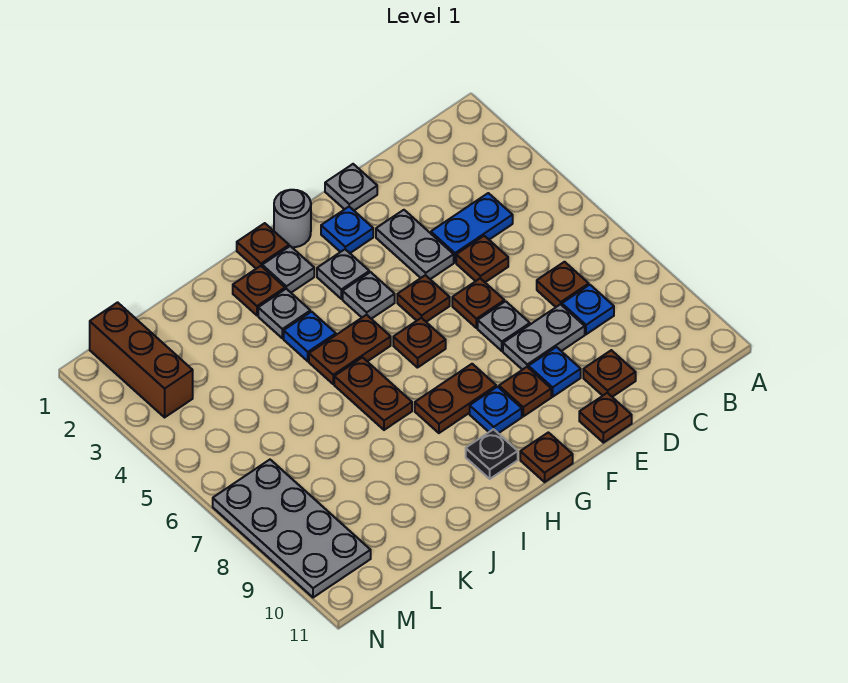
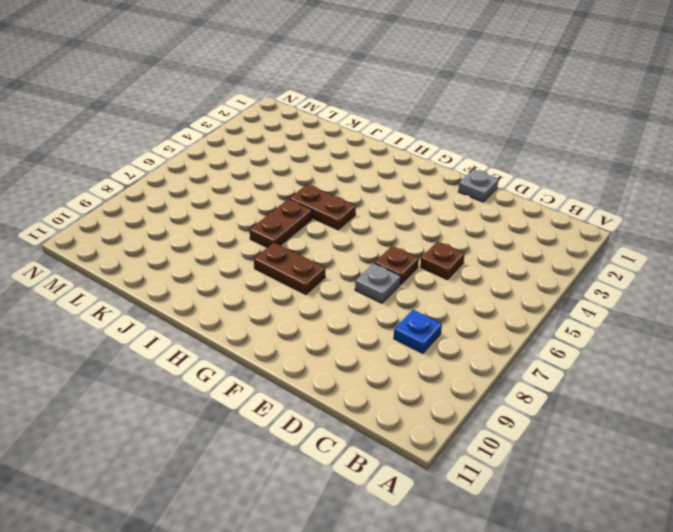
none -> blue 1x2 plate [431,193,513,262]
none -> brown 1x1 plate [537,262,589,307]
none -> grey 1x2 plate [503,304,585,370]
none -> brown 1x1 plate [583,350,636,397]

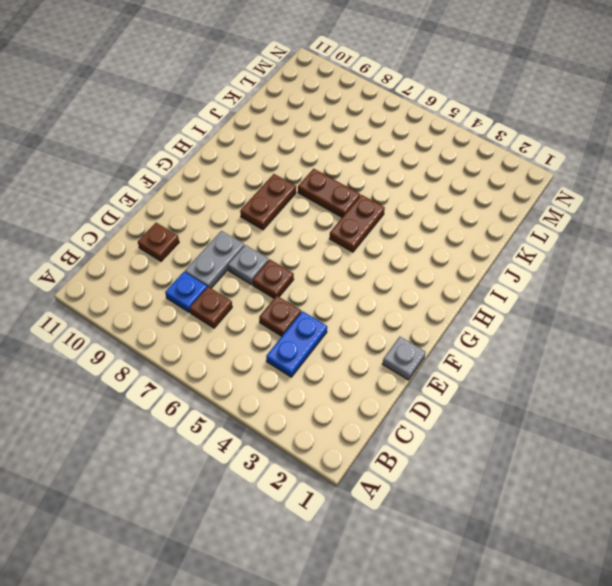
none -> grey 1x2 plate [376,210,454,279]
none -> blue 1x1 plate [528,347,581,397]
none -> brown 1x1 plate [579,393,632,443]
none -> blue 1x1 plate [321,207,373,253]

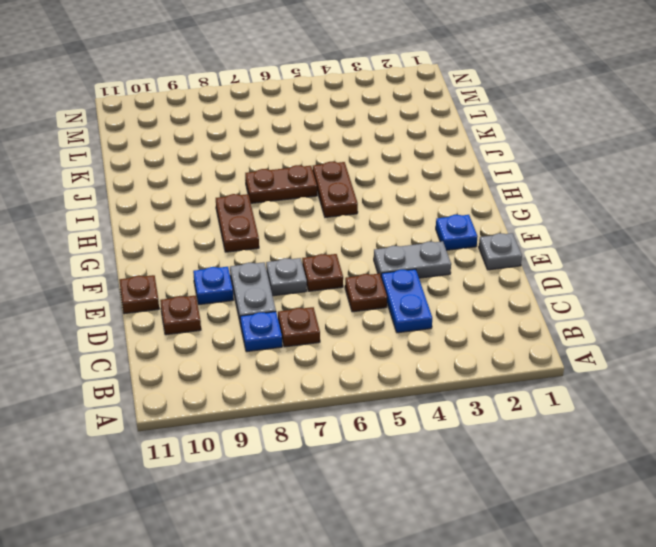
none -> brown 1x1 plate [397,275,450,322]
none -> brown 1x1 plate [499,367,551,416]
none -> grey 1x1 round brick [274,190,311,247]
none -> grey 1x1 plate [317,249,369,299]

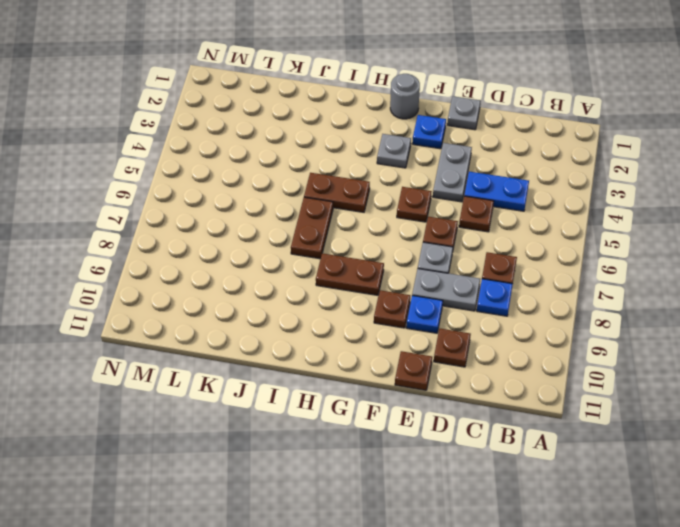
none -> grey 1x1 plate [343,272,395,319]
none -> brown 1x1 plate [393,318,446,368]
none -> blue 1x1 plate [470,387,522,433]
none -> brown 1x1 plate [520,432,573,482]

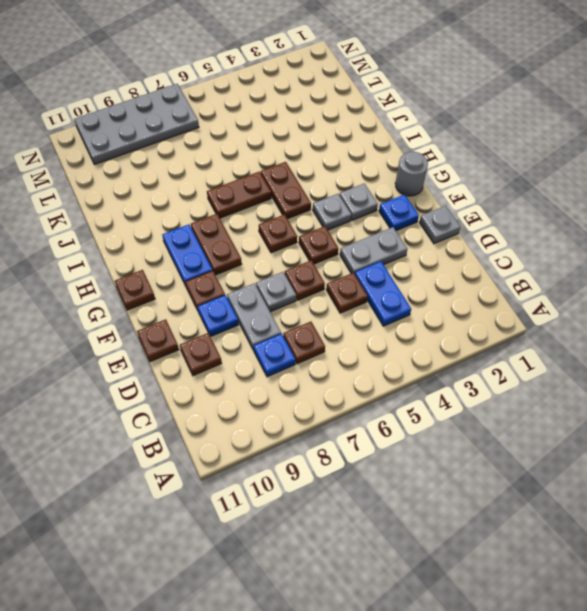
blue 1x2 plate [162,224,213,286] -> blue 1x1 plate [470,387,522,433]
none -> brown 1x1 plate [237,223,289,269]
none -> grey 1x1 plate [262,246,314,293]
none -> black 1x1 plate [466,429,518,479]
none -> brown 1x1 plate [233,266,285,315]

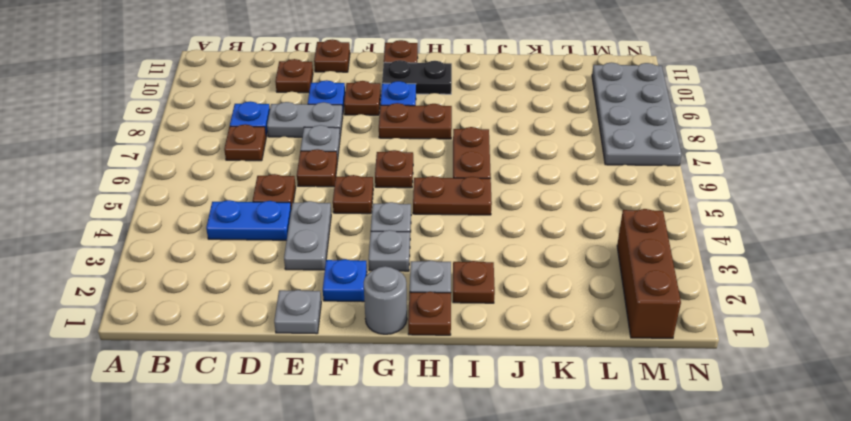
black 1x2 plate [382,60,452,94] -> black 1x1 plate [466,429,518,479]
none -> grey 1x1 plate [258,289,310,338]
none -> blue 1x1 plate [284,312,336,361]

